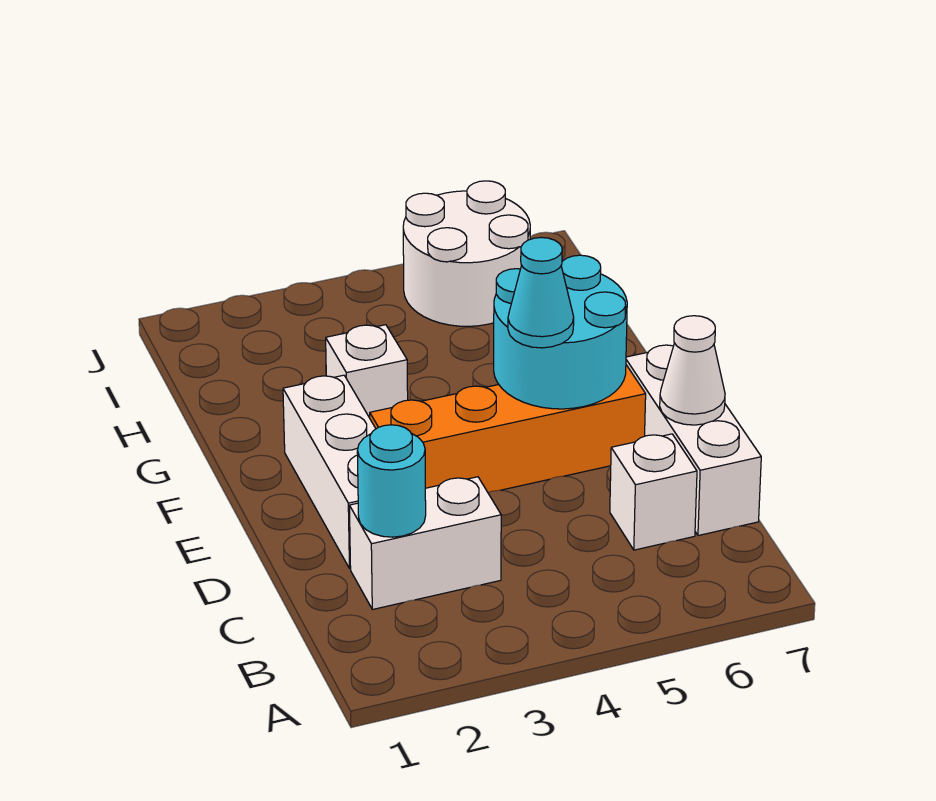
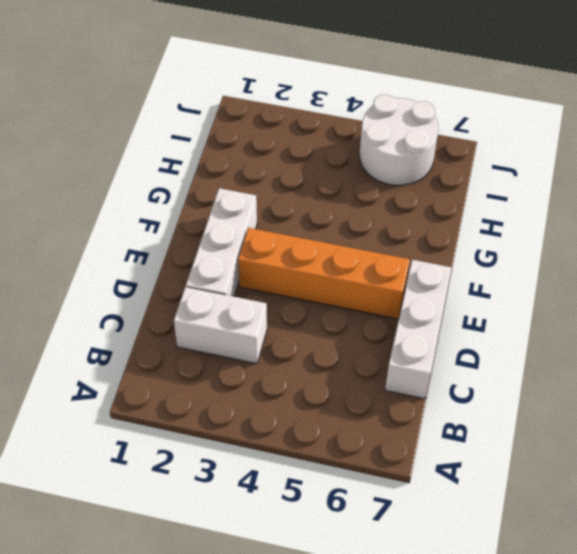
none -> white 1x1 brick [610,434,697,550]
none -> white 1x1 brick [326,325,408,418]

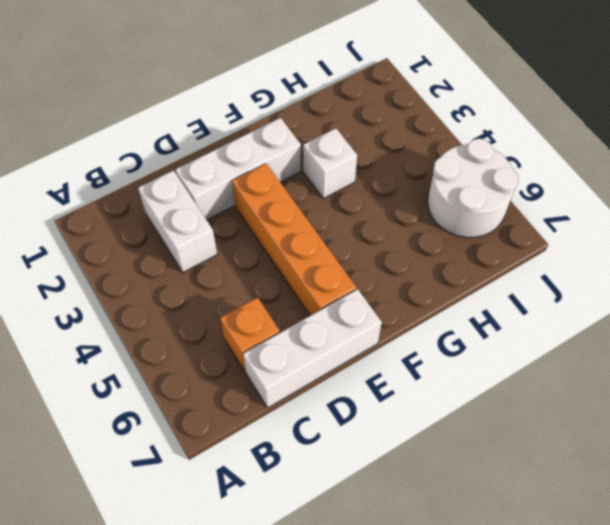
orange 1x1 brick [220,297,280,372] -> white 1x1 brick [610,434,697,550]
none -> cyan 1x1 round brick [357,425,426,537]
none -> white 1x1 cone [660,316,725,425]

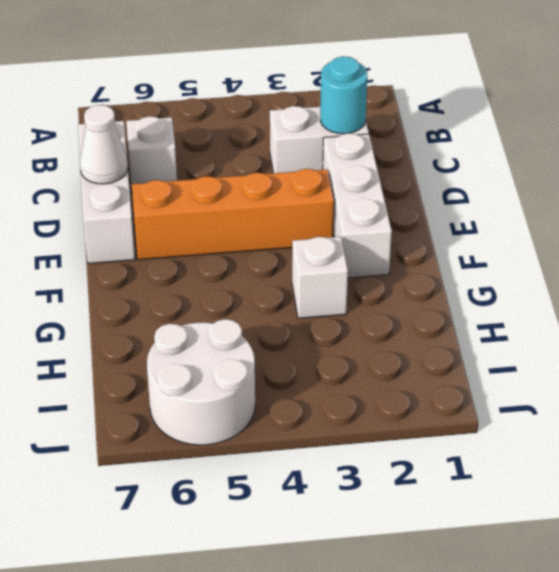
none -> cyan 2x2 round brick [494,255,627,409]
none -> cyan 1x1 cone [508,237,574,348]

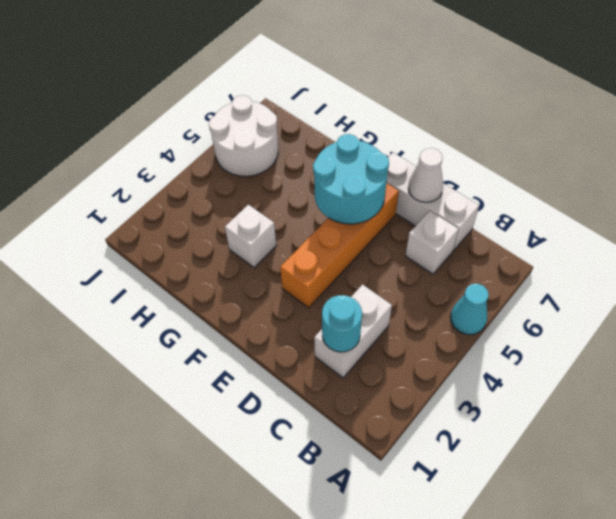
cyan 1x1 cone [451,284,489,335] -> cyan 1x1 cone moved to [508,237,574,348]
none -> white 1x3 brick [283,375,376,569]

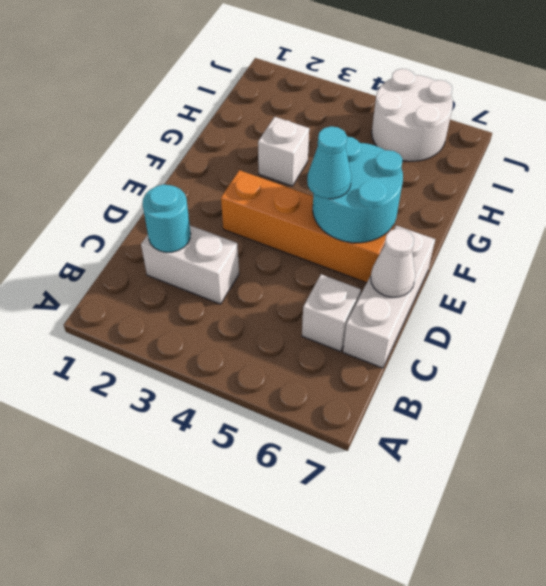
none -> white 1x3 brick [283,375,376,569]

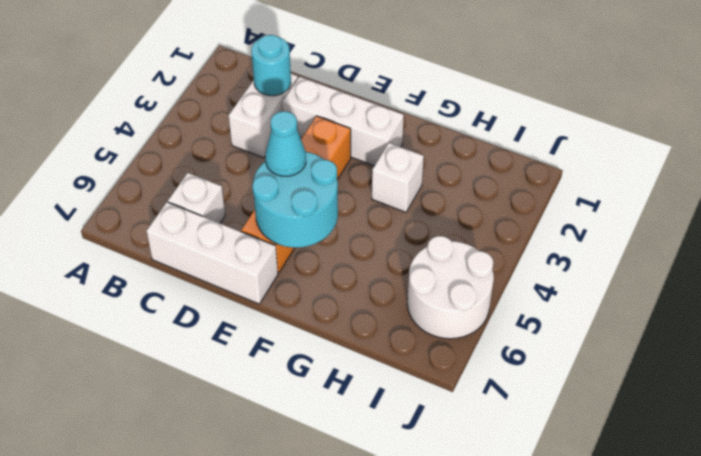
none -> white 1x1 cone [660,316,725,425]

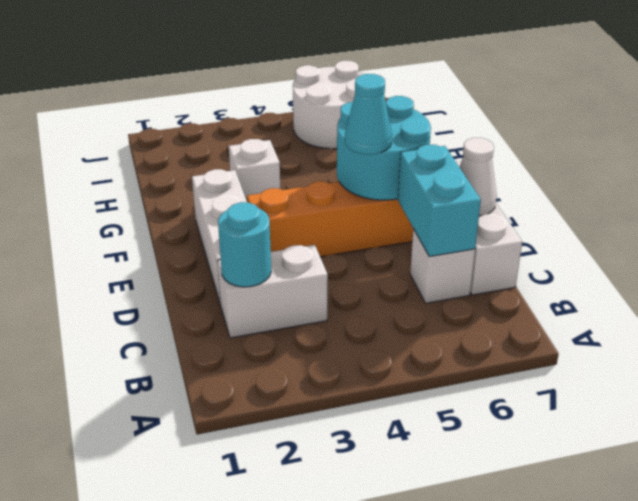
cyan 1x2 brick [398,145,481,257] -> none

